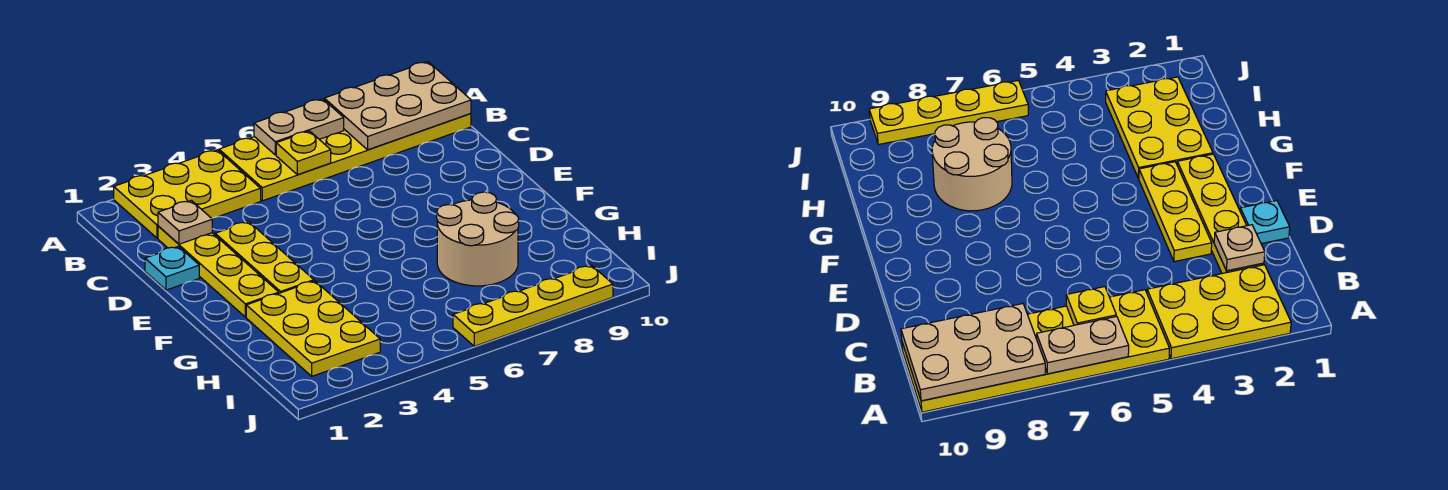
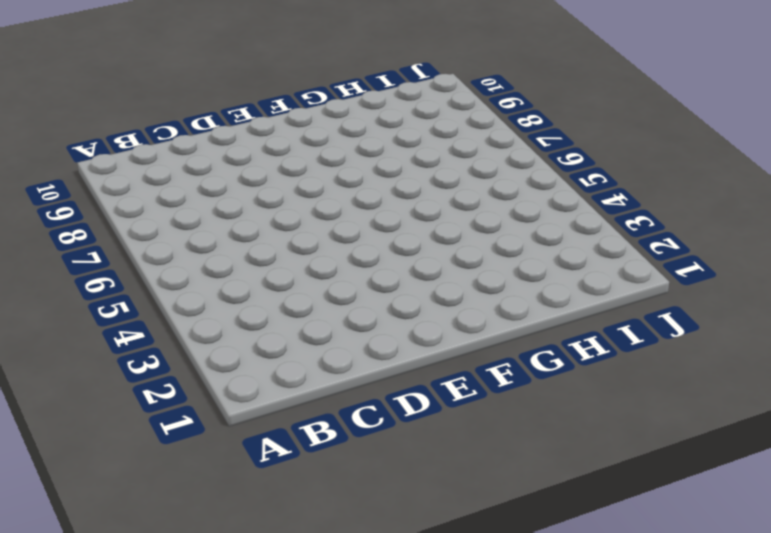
none -> yellow 2x3 plate [114,150,261,238]
none -> yellow 2x6 plate [219,113,471,201]
none -> yellow 1x4 plate [158,226,279,317]

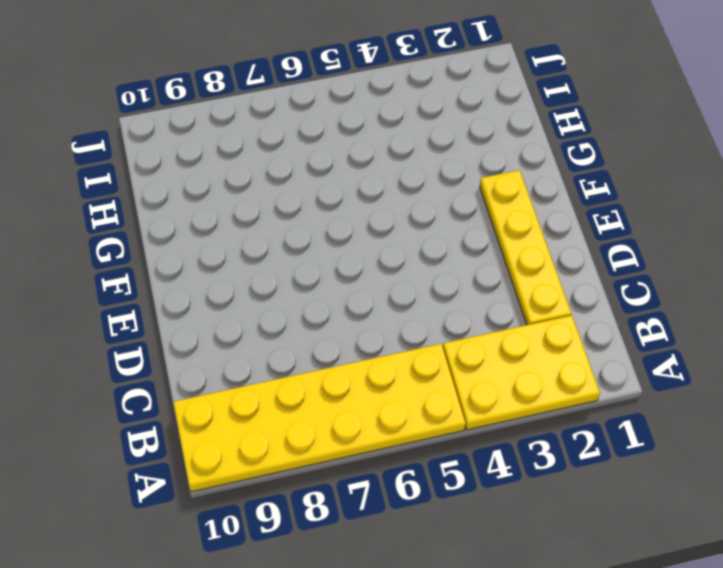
none -> cyan 1x1 plate [145,246,199,290]
none -> yellow 1x3 plate [215,222,314,293]
none -> yellow 2x3 plate [246,281,380,376]

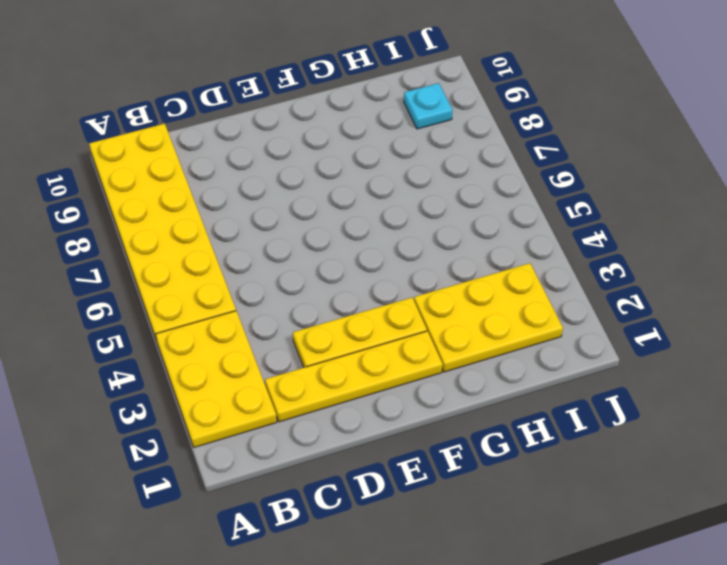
cyan 1x1 plate [404,83,453,129] -> cyan 1x1 plate moved to [145,246,199,290]
none -> tan 2x2 round brick [437,192,519,286]
none -> yellow 1x4 plate [453,265,613,346]
none -> tan 1x2 plate [254,99,344,155]

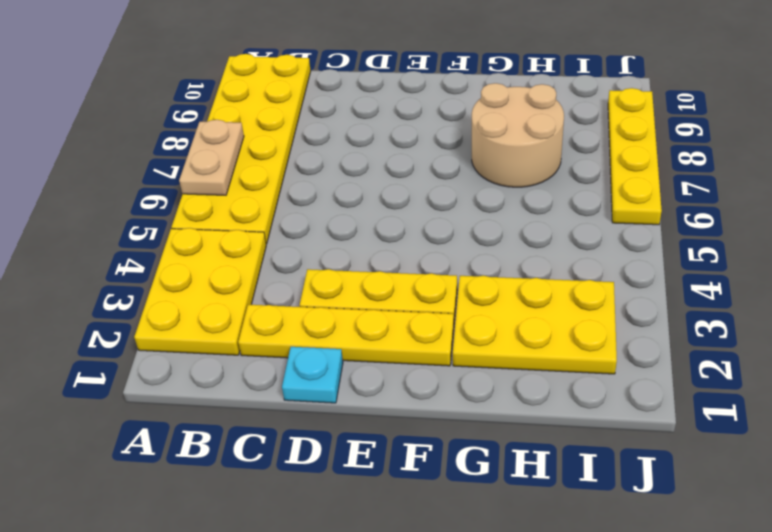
none -> tan 2x3 plate [324,62,471,150]
none -> yellow 1x1 plate [276,131,331,175]
none -> tan 1x1 plate [158,200,212,244]

